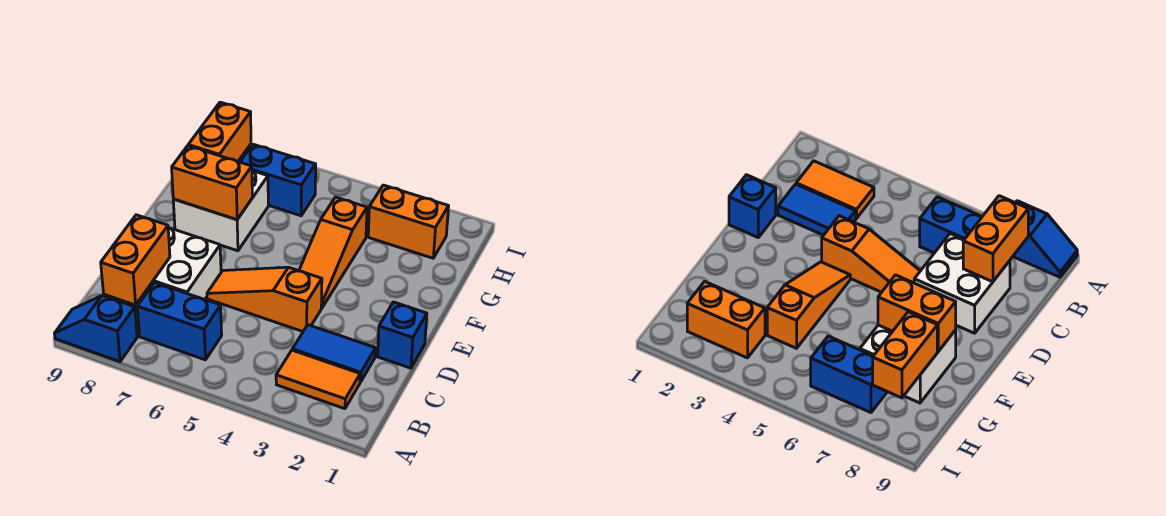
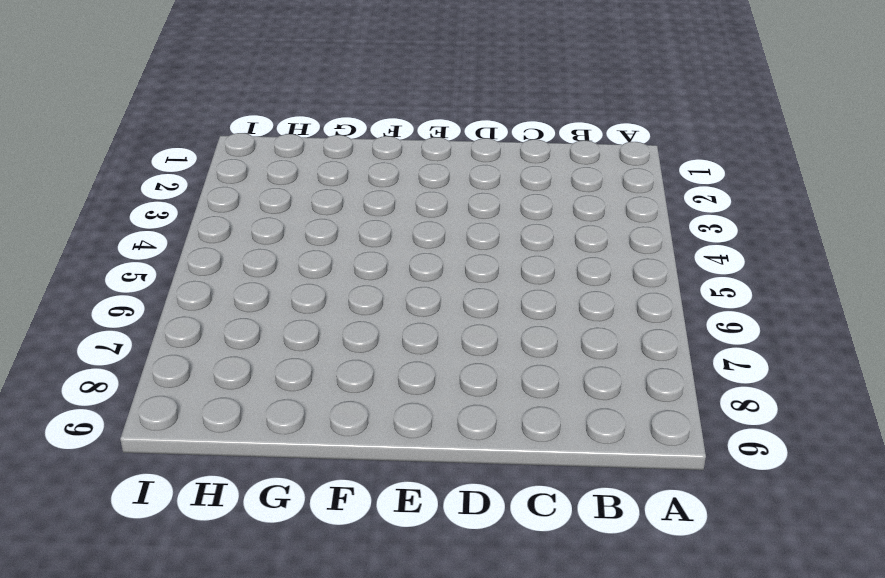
none -> blue 1x2 slope [55,296,137,362]
none -> orange 1x2 tile [276,350,360,409]
none -> blue 1x2 brick [137,282,222,360]

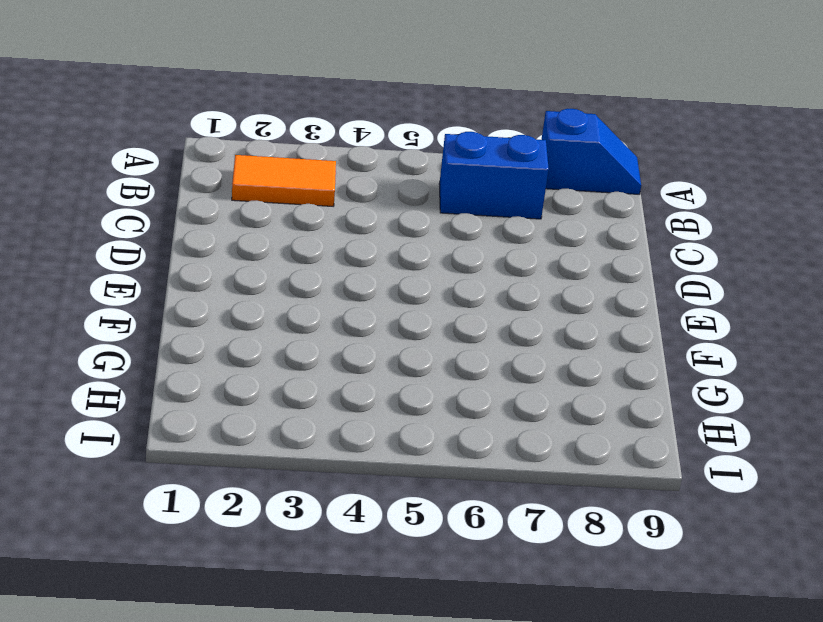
none -> blue 1x2 tile [292,325,376,382]
none -> white 2x2 brick [136,227,221,305]
none -> blue 1x1 brick [378,302,427,368]

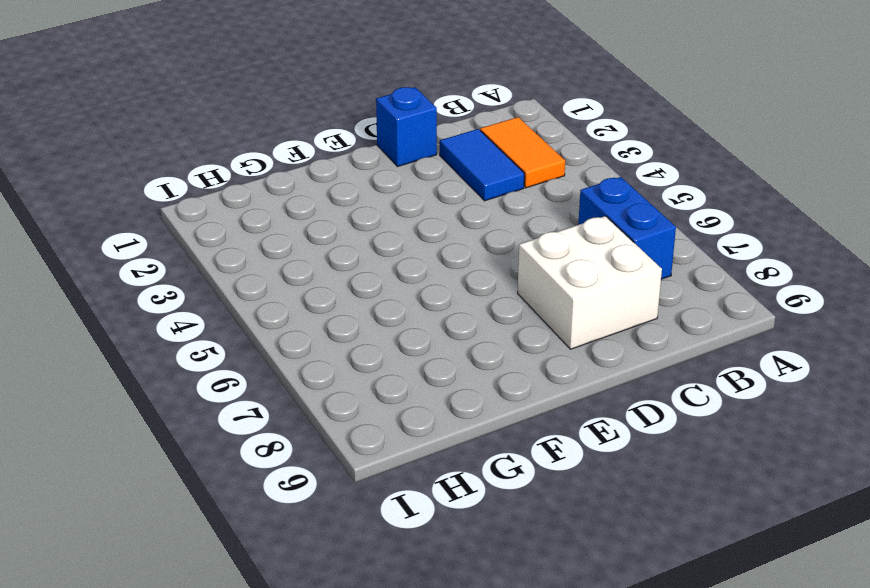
none -> blue 1x2 slope [55,296,137,362]
none -> orange 1x3 slope [207,267,322,331]
none -> orange 1x3 slope [299,197,367,308]

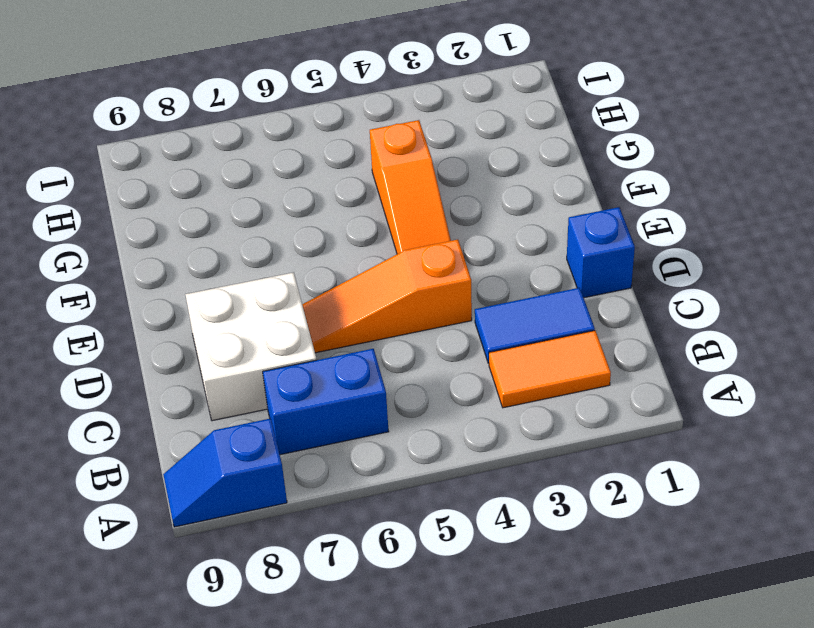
none -> white 2x2 brick [173,171,268,251]
none -> orange 1x2 brick [368,185,449,258]
none -> blue 1x2 brick [240,144,316,216]

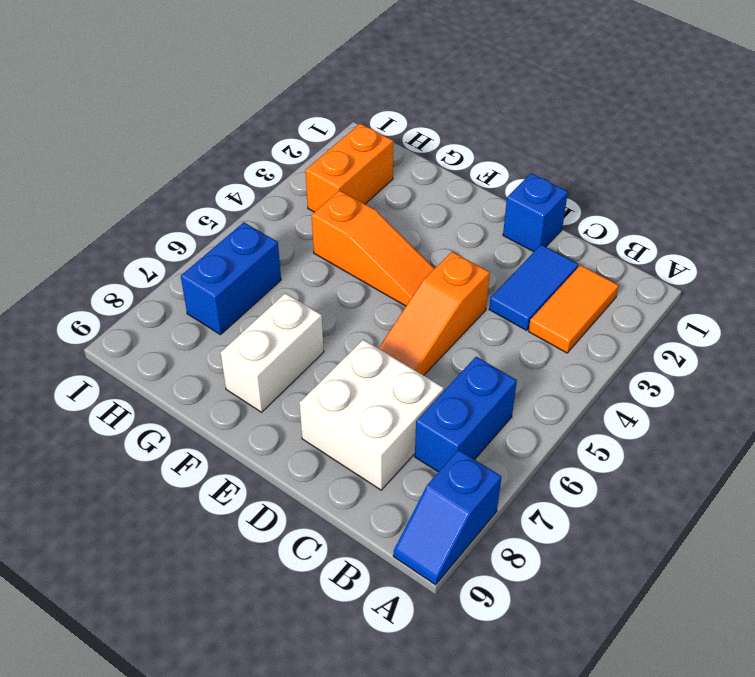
white 1x2 brick [220,293,324,412] -> white 2x2 brick [173,171,268,251]
none -> orange 1x2 brick [101,215,170,305]
none -> orange 1x2 brick [172,146,252,220]
none -> orange 1x2 brick [188,102,251,162]

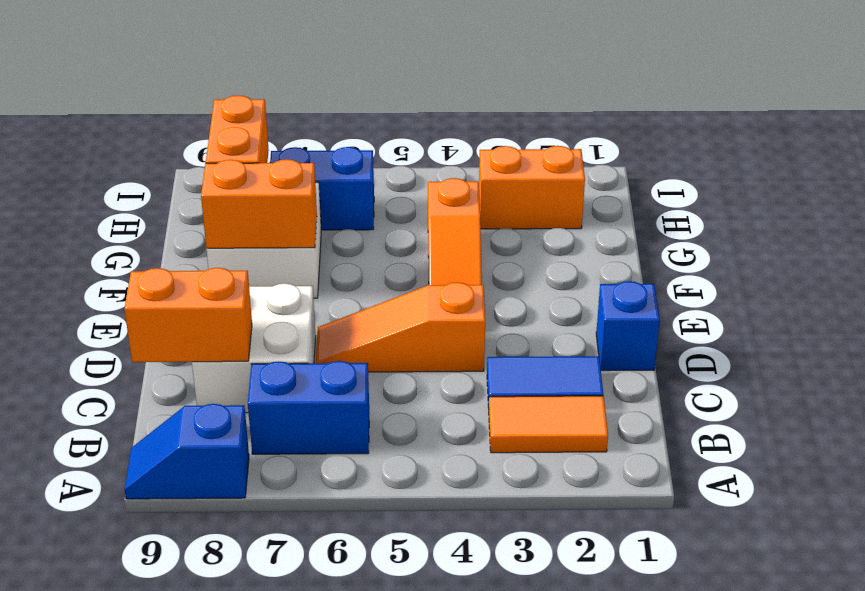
orange 1x2 brick [125,268,252,362] -> orange 1x2 brick turned to [101,215,170,305]

